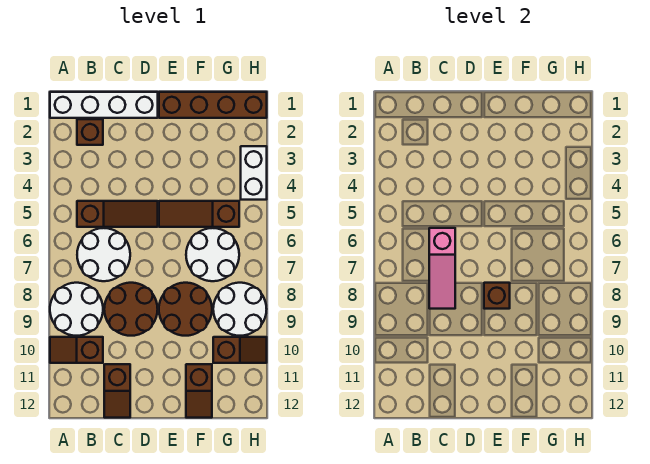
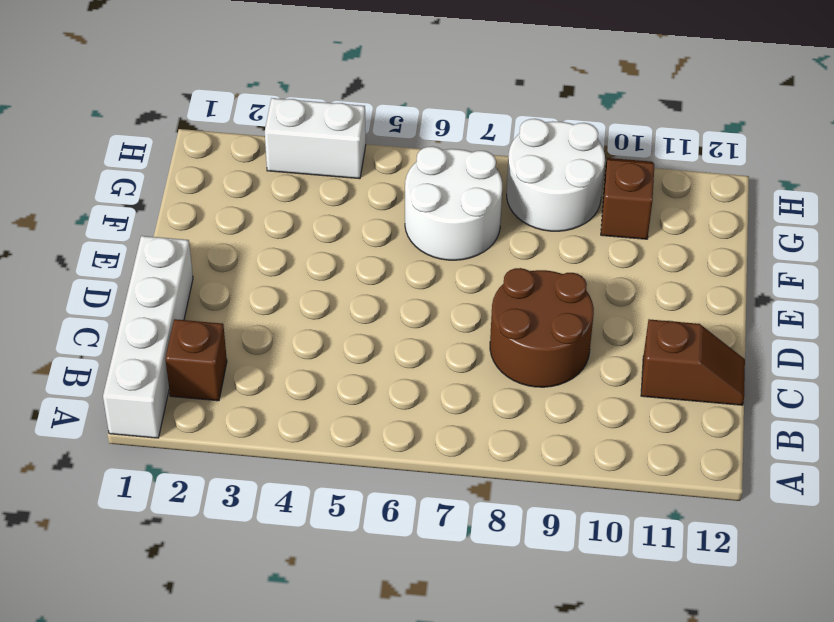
none -> white 2x2 round brick [50,283,103,336]
none -> brown 1x2 slope [50,337,103,363]
none -> brown 1x3 slope [77,201,158,227]

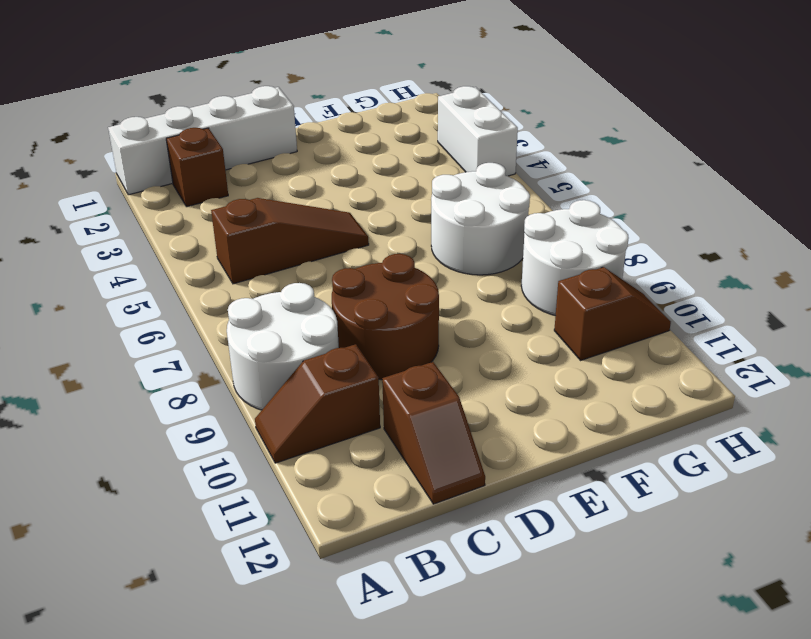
none -> white 2x2 round brick [77,228,130,281]
none -> brown 1x4 brick [159,92,267,118]
none -> brown 1x3 slope [159,201,239,227]

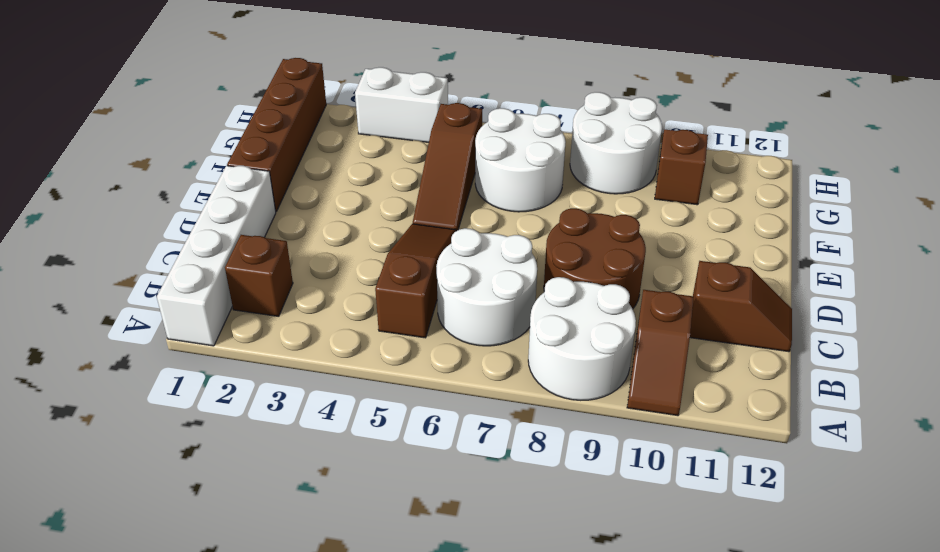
none -> brown 2x2 round brick [159,283,212,336]
none -> brown 1x2 slope [186,364,212,418]
none -> pink 1x3 slope [429,228,455,309]

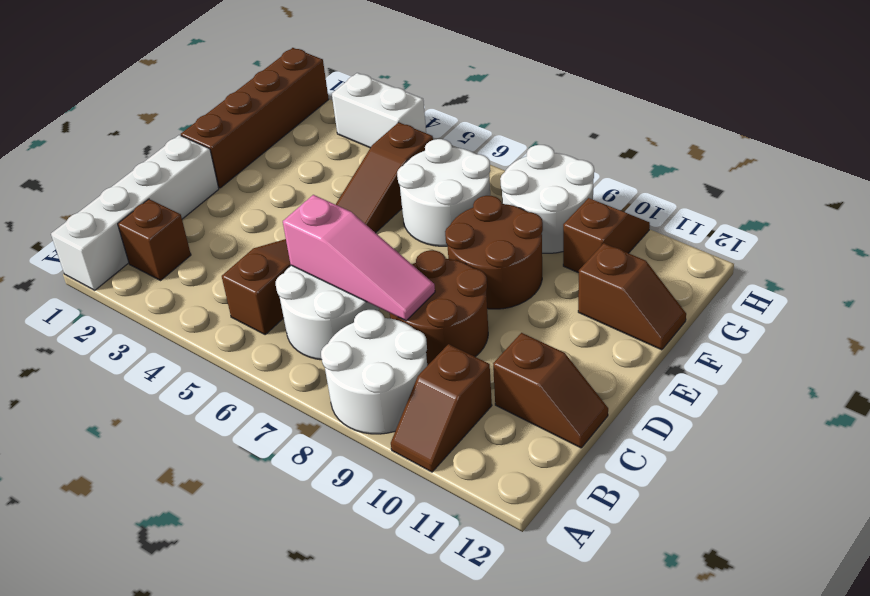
none -> brown 1x1 brick [484,283,510,309]

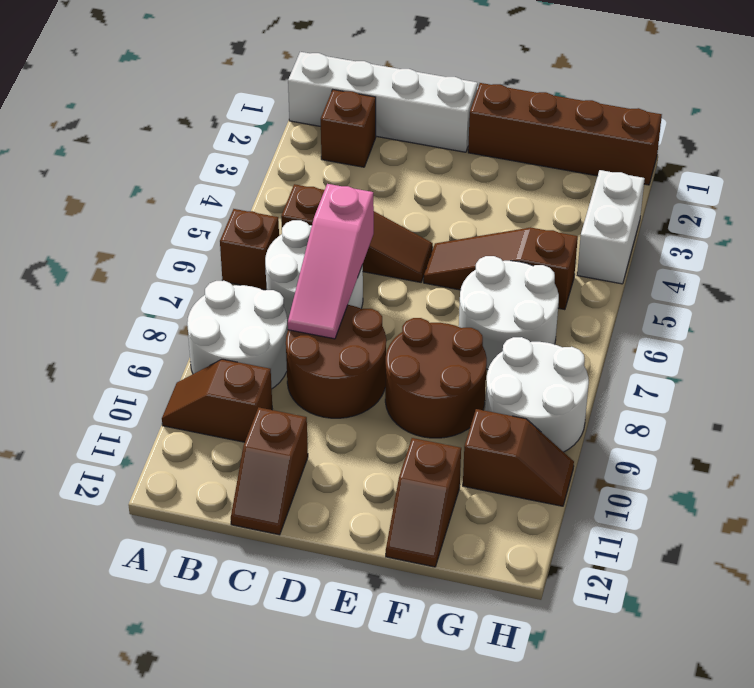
brown 1x1 brick [220,209,279,290] -> brown 1x1 brick moved to [484,283,510,309]

